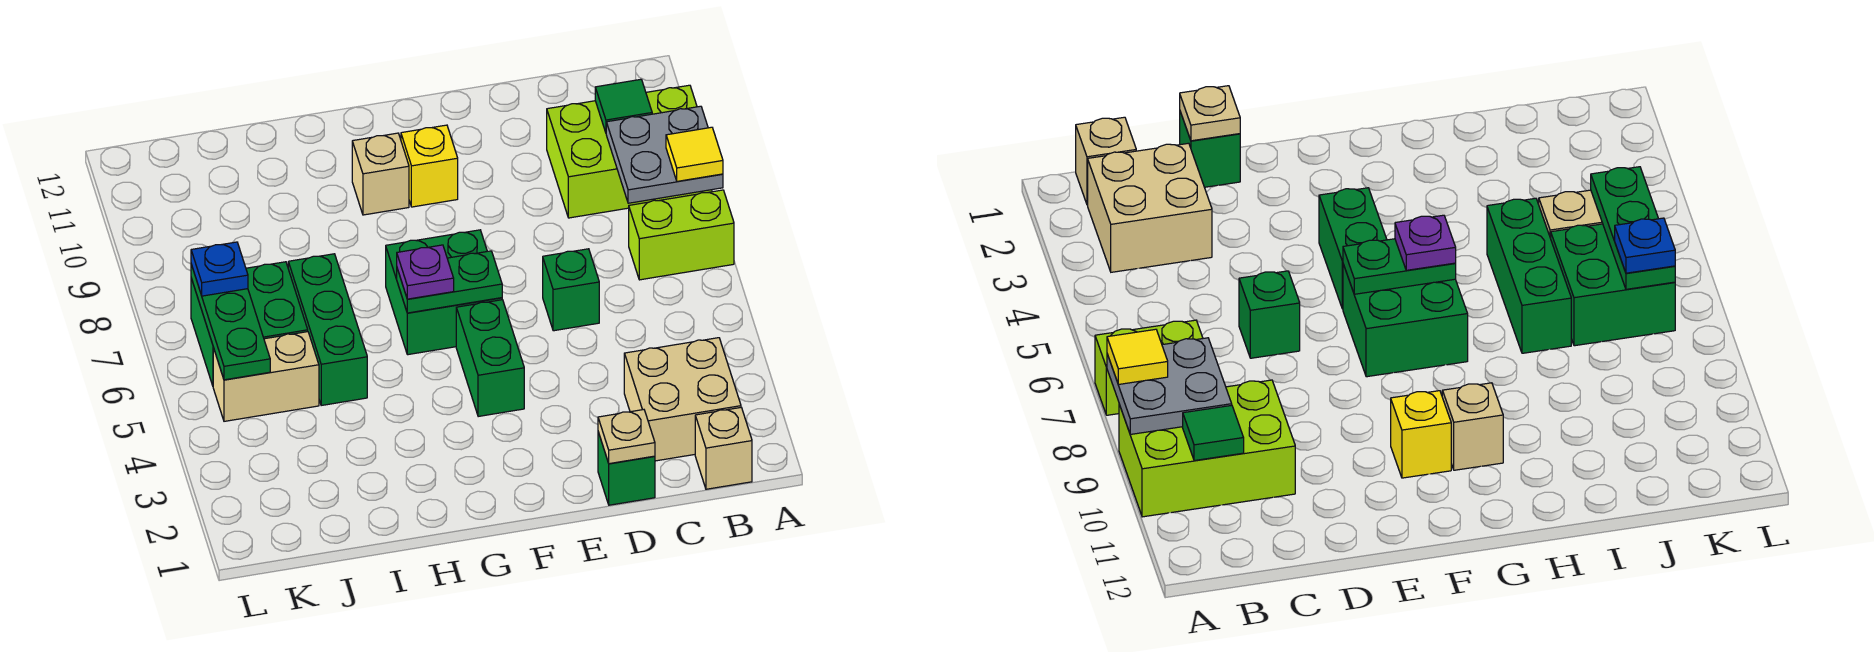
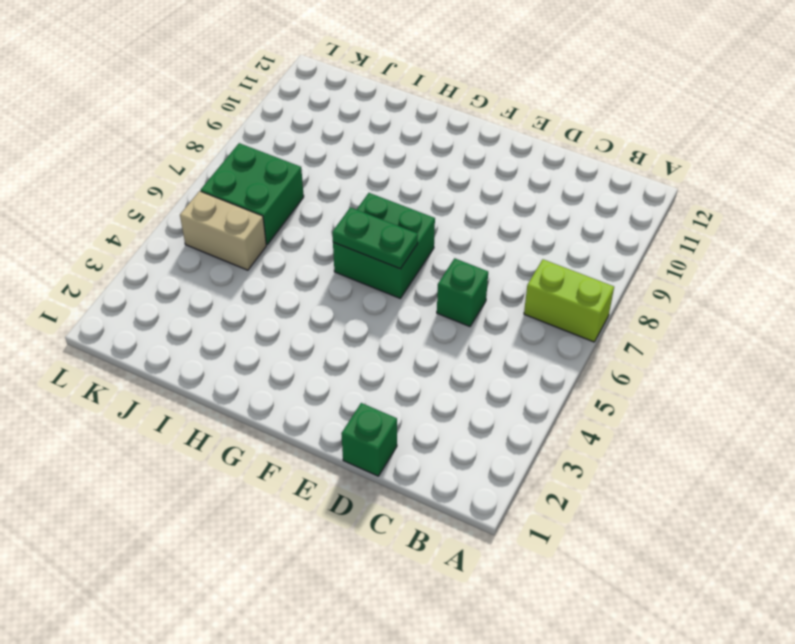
none -> lime 2x3 brick [547,85,712,218]
none -> tan 1x1 brick [695,408,752,489]
none -> tan 2x2 brick [624,338,741,461]

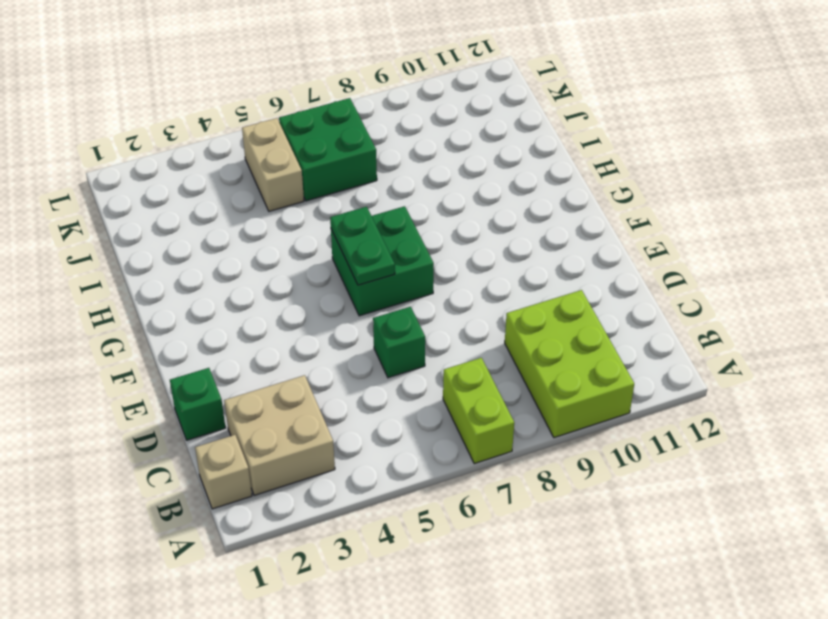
none -> green 1x2 brick [456,300,524,417]
none -> yellow 1x1 brick [401,125,458,207]
none -> tan 1x1 brick [352,133,409,215]

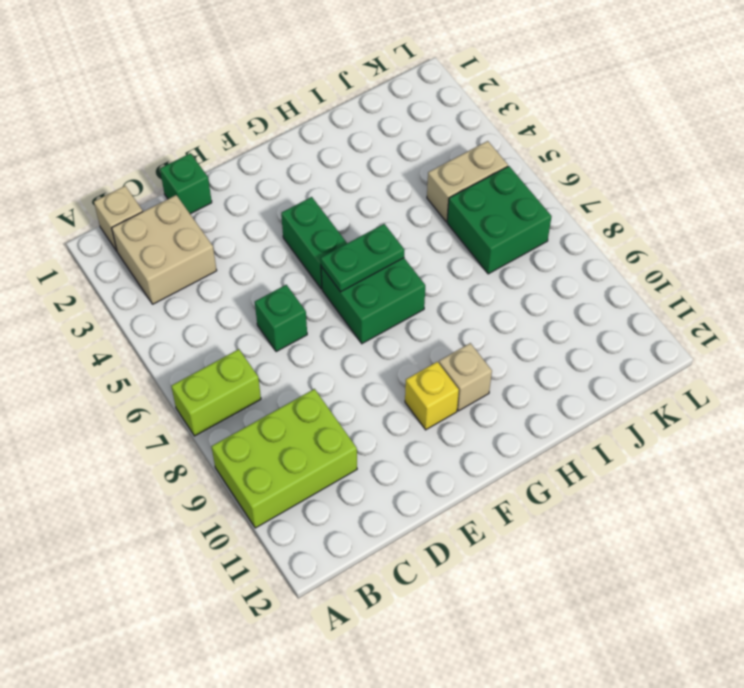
none -> green 1x3 brick [288,254,367,405]
none -> grey 2x2 plate [606,106,723,203]
none -> green 1x1 tile [595,79,652,132]

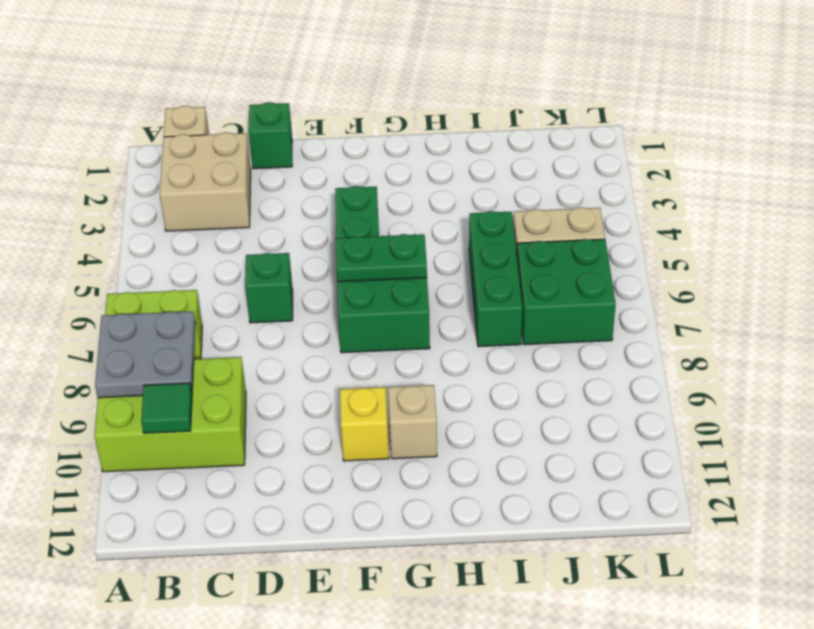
none -> tan 1x1 plate [598,410,655,464]
none -> green 1x3 plate [191,264,270,380]
none -> yellow 1x1 tile [666,127,723,181]

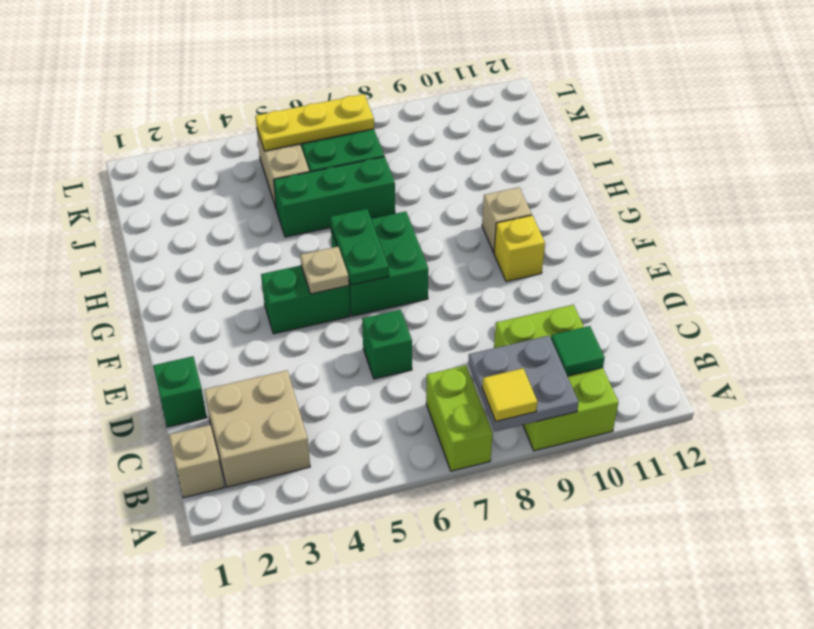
tan 1x1 plate [300,246,349,294] -> tan 1x1 plate moved to [598,410,655,464]
yellow 1x3 plate [255,94,374,151] -> green 1x3 plate [191,264,270,380]
none -> purple 1x1 plate [397,245,454,299]
none -> blue 1x1 plate [191,242,248,296]

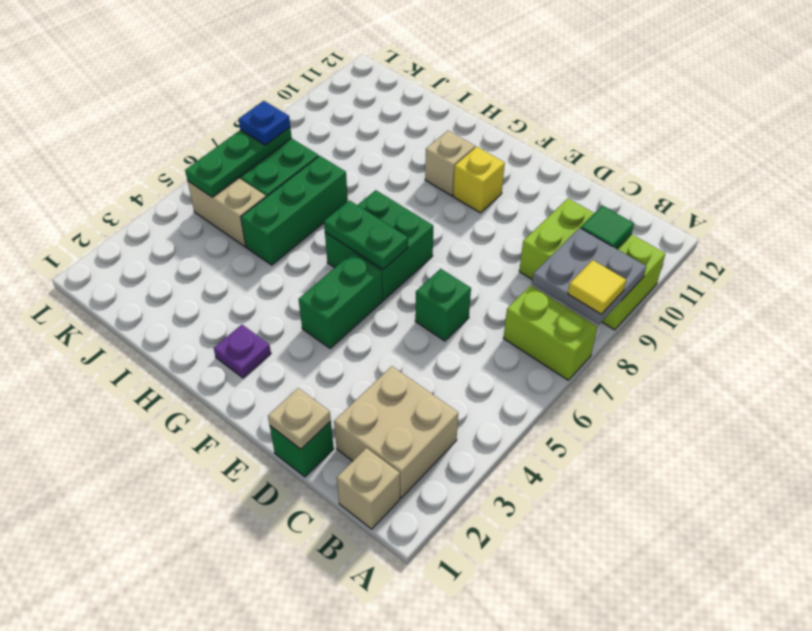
purple 1x1 plate [214,325,271,378] -> purple 1x1 plate moved to [397,245,454,299]

